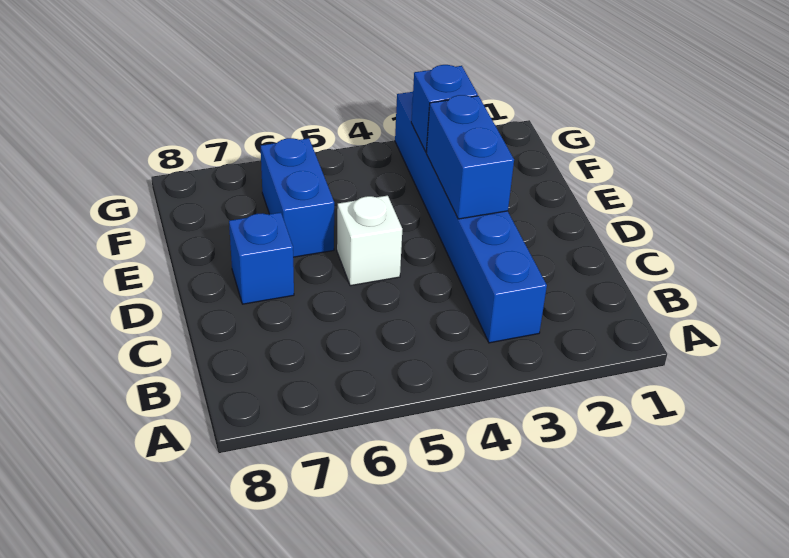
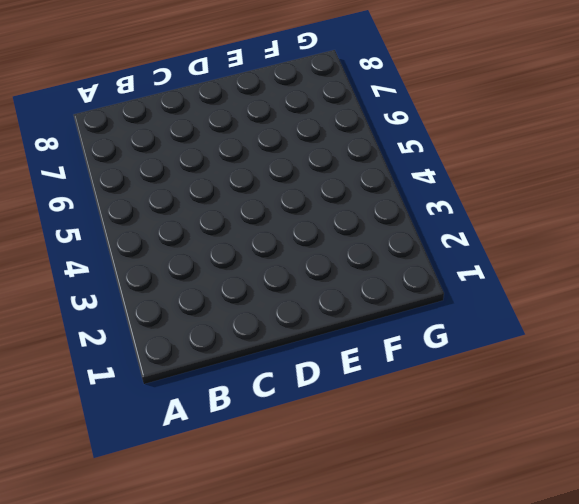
none -> blue 1x6 brick [395,92,547,343]
none -> white 1x1 brick [337,196,402,286]

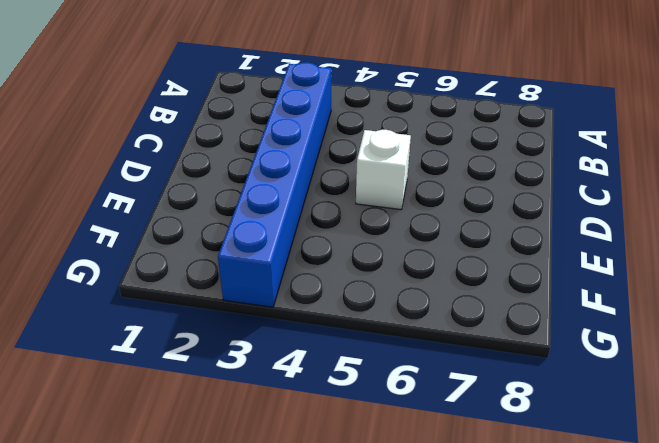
none -> blue 1x1 brick [229,212,294,304]
none -> blue 1x2 brick [261,138,334,257]

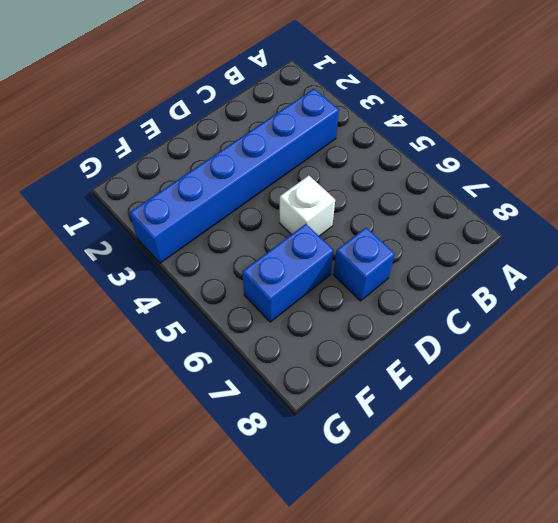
none -> blue 1x2 brick [426,95,514,219]
none -> blue 1x1 brick [411,65,478,152]

